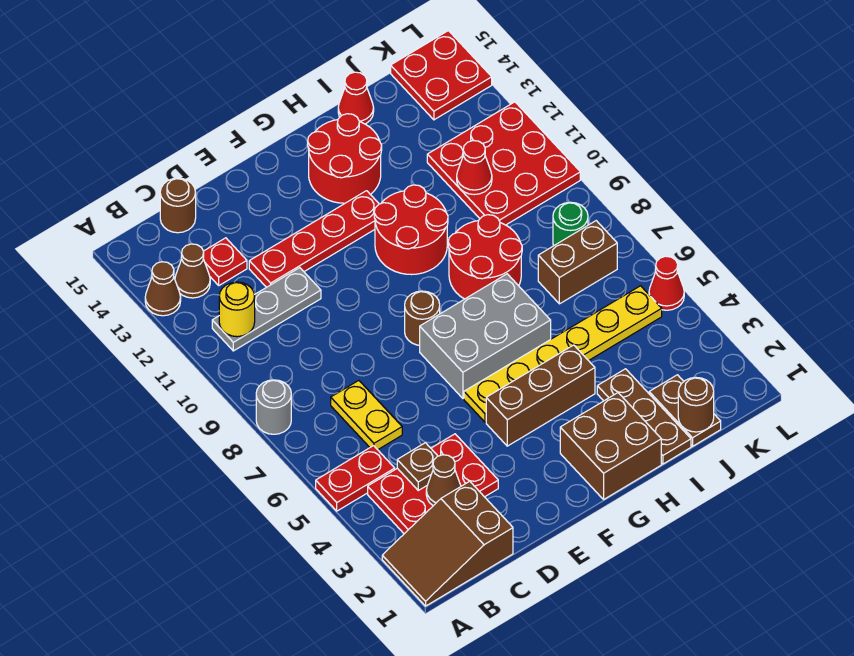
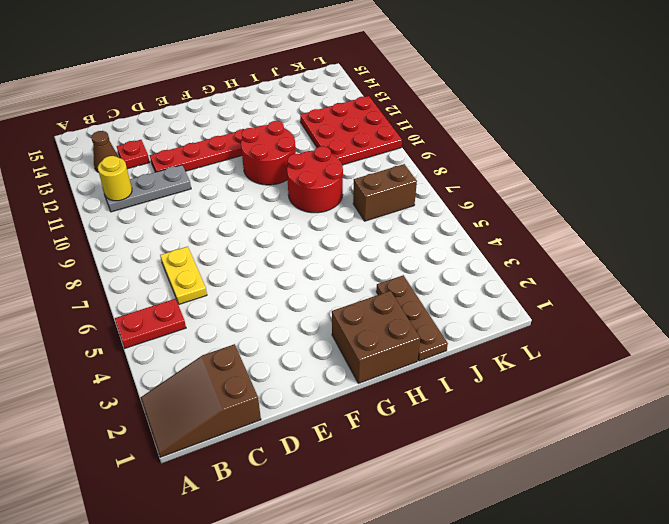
none -> grey 1x1 round brick [256,380,291,434]
none -> brown 1x1 cone [145,262,181,316]
none -> red 2x3 plate [368,434,498,534]
none -> brown 1x1 round brick [160,178,196,233]

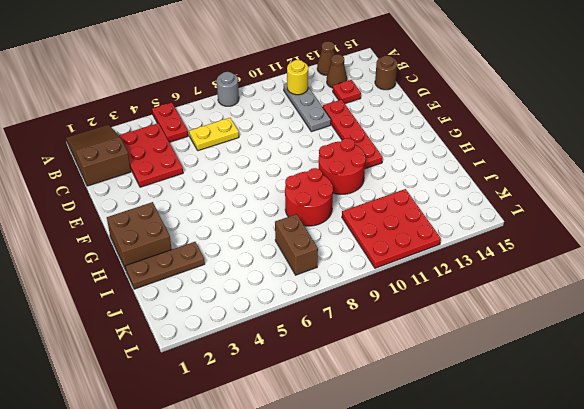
none -> brown 1x3 brick [486,345,595,446]
none -> yellow 1x6 plate [464,286,662,422]
none -> grey 2x3 brick [420,274,551,399]
none -> brown 1x1 round brick [405,291,440,345]

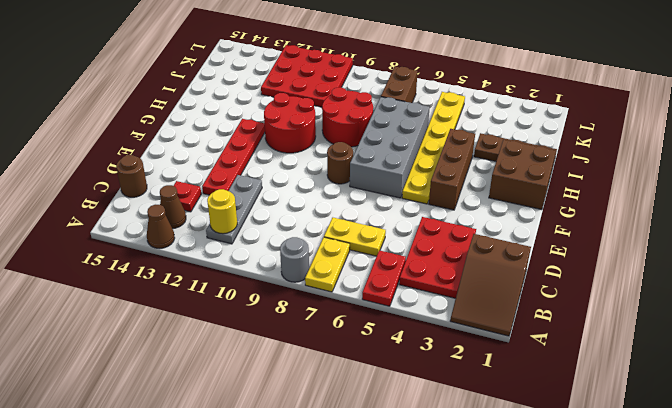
yellow 1x2 plate [305,237,350,292] -> none
grey 2x4 brick [350,97,430,198] -> grey 2x3 brick [420,274,551,399]
none -> red 2x2 round brick [308,114,382,203]
none -> red 1x1 cone [338,72,374,124]
none -> brown 1x2 plate [649,375,721,446]
none -> green 1x1 round brick [553,202,588,246]

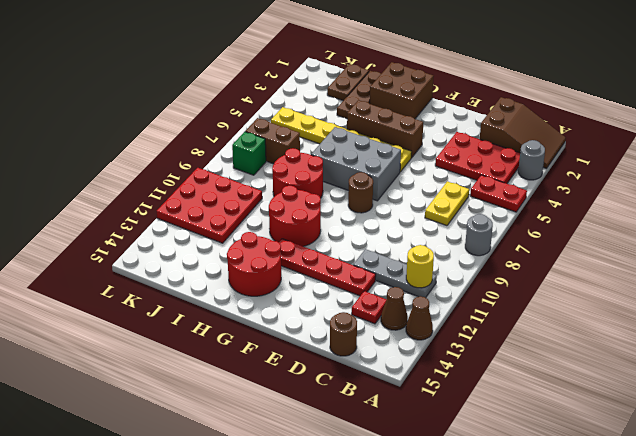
grey 1x1 round brick [518,140,545,180] -> none
green 1x1 brick [232,132,266,175] -> green 1x1 round brick [553,202,588,246]
none -> red 1x1 cone [338,72,374,124]
none -> red 2x2 plate [391,31,492,120]
none -> red 1x1 cone [649,256,684,310]
none -> brown 1x1 cone [426,455,461,506]

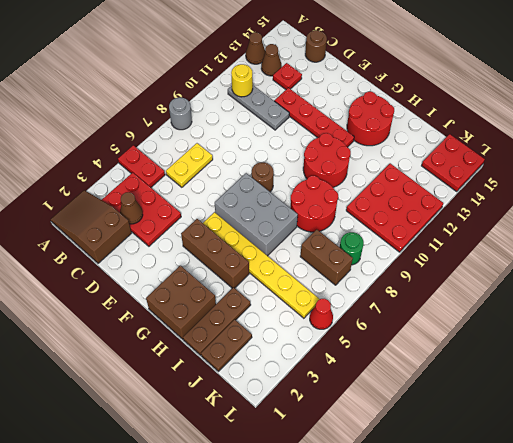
none -> red 1x1 cone [338,72,374,124]
none -> brown 1x1 plate [397,443,437,490]
none -> brown 1x1 round brick [678,377,714,432]
none -> red 1x1 cone [457,141,492,195]

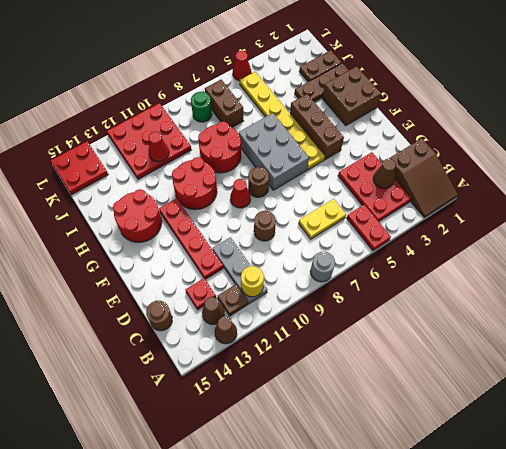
brown 1x1 plate [218,284,248,316] -> brown 1x1 plate moved to [397,443,437,490]
brown 1x1 round brick [254,211,276,241] -> brown 1x1 round brick moved to [678,377,714,432]
red 1x1 cone [230,179,251,208] -> red 1x1 cone moved to [338,72,374,124]

